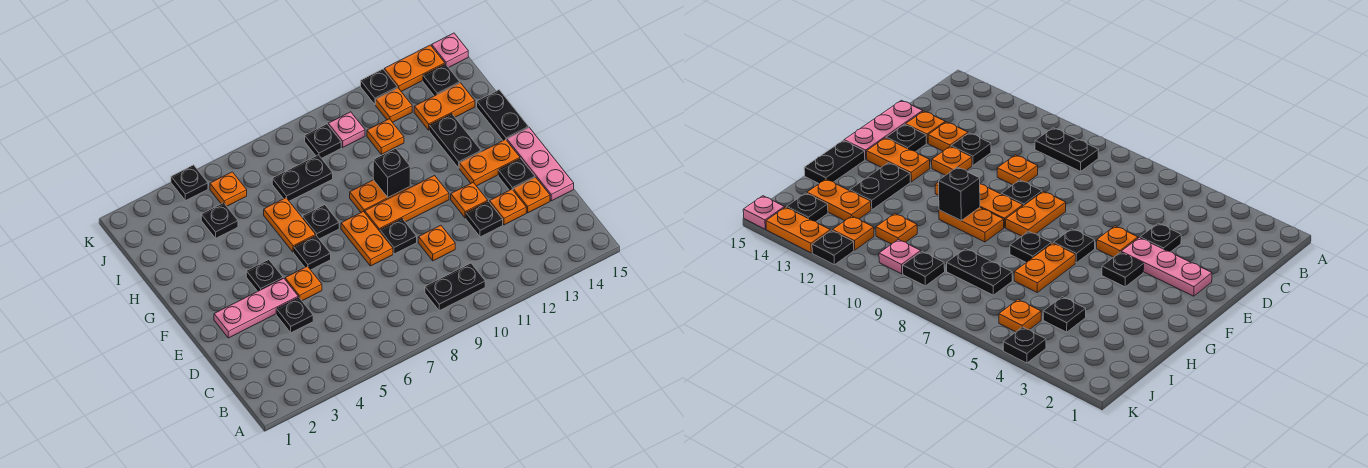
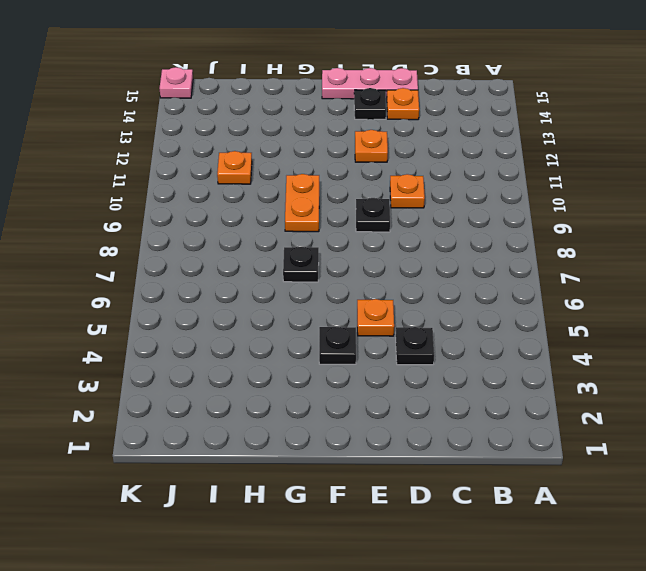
none -> black 1x2 plate [425,263,485,311]
none -> black 1x1 plate [466,201,503,237]
none -> orange 1x1 plate [490,189,526,225]
none -> pink 1x3 plate [214,278,298,338]

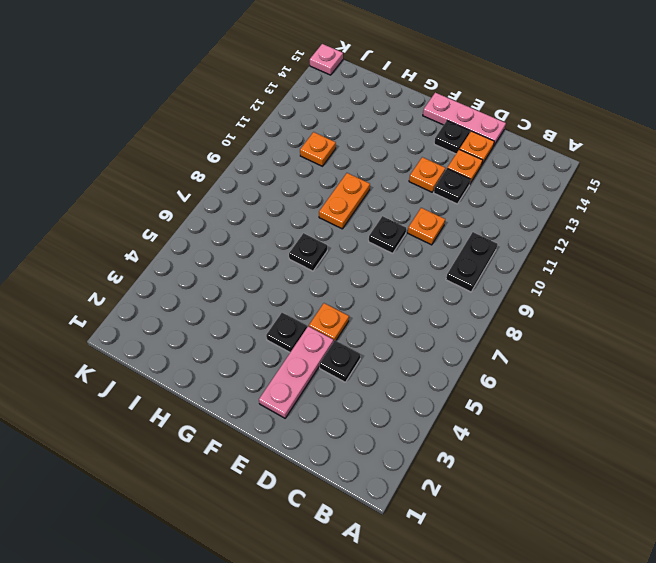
none -> orange 1x2 plate [341,212,393,266]
none -> black 1x1 plate [294,236,331,270]
none -> orange 1x3 plate [365,176,449,231]
none -> orange 1x2 plate [459,140,520,186]

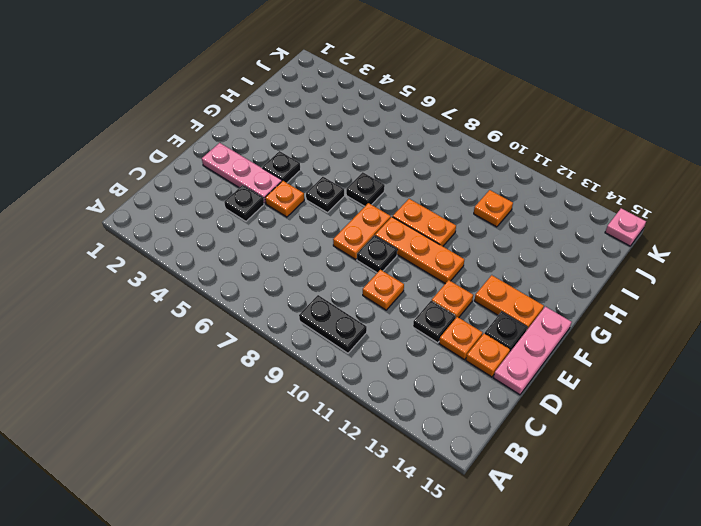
none -> orange 1x2 plate [264,198,316,252]
none -> black 1x2 plate [429,114,481,168]
none -> black 1x2 plate [477,90,529,140]
none -> black 1x1 plate [201,203,238,238]

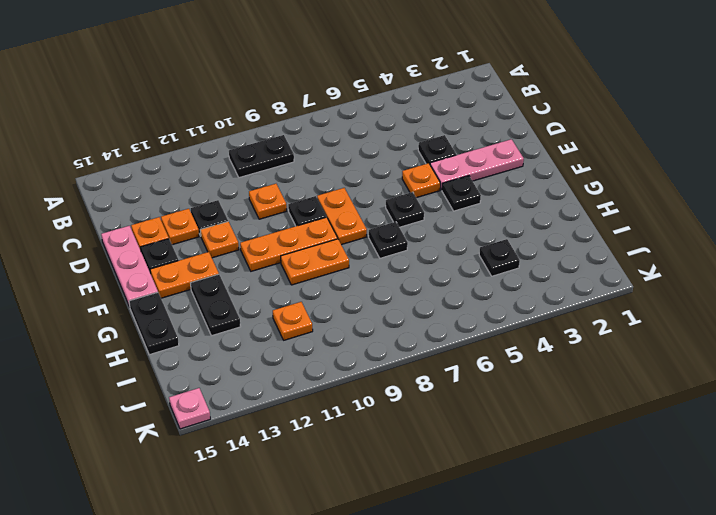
none -> orange 1x2 plate [264,198,316,252]
none -> black 1x2 plate [272,155,333,201]
none -> orange 1x2 plate [414,83,475,130]
none -> orange 1x1 plate [210,172,247,206]

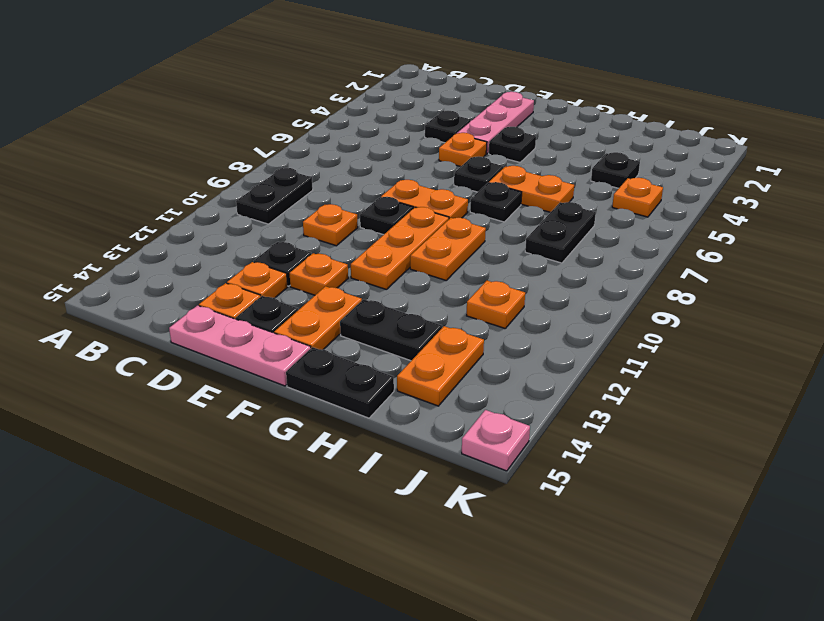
none -> black 1x1 plate [305,124,341,158]
none -> pink 1x1 plate [328,112,365,147]
none -> orange 1x1 plate [376,88,412,122]
none -> black 1x1 plate [423,64,460,96]

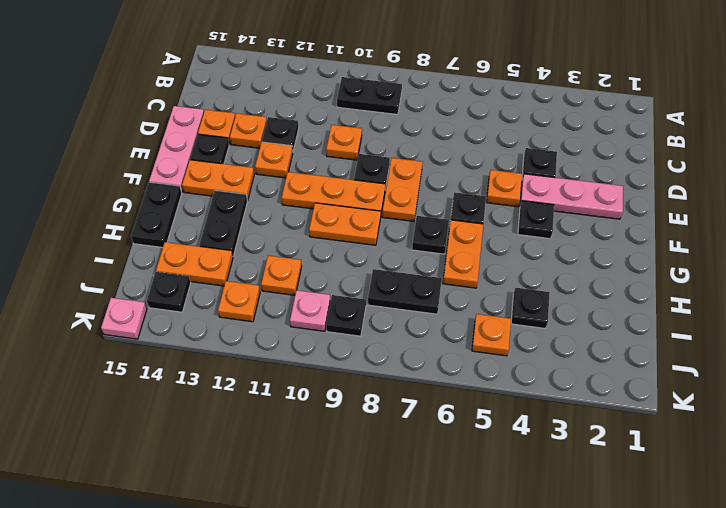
none -> black 1x1 plate [171,165,208,201]
none -> black 1x1 plate [361,69,397,105]
none -> orange 1x2 plate [384,45,445,91]
none -> black 1x1 brick [373,148,410,197]

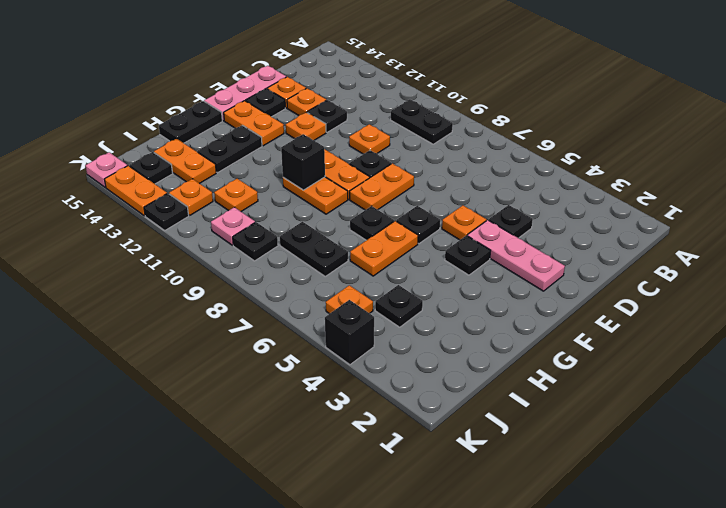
black 1x1 brick [325,300,374,365] -> black 1x1 plate [171,165,208,201]

